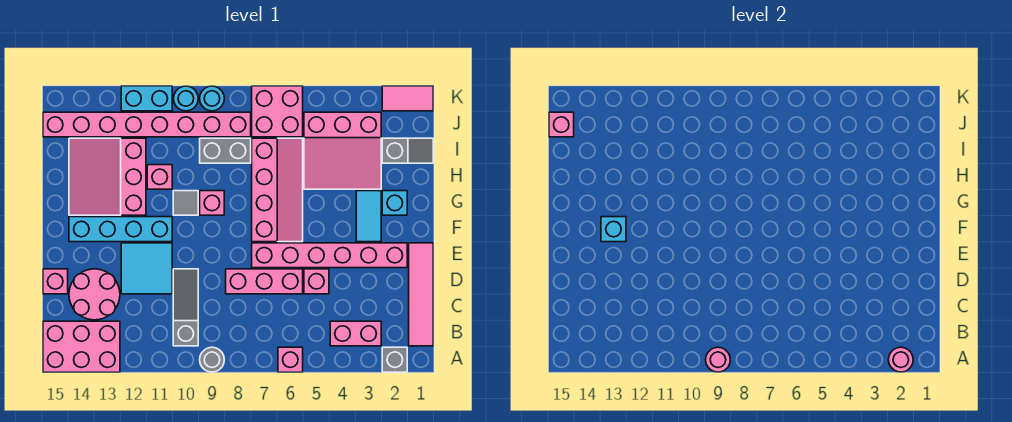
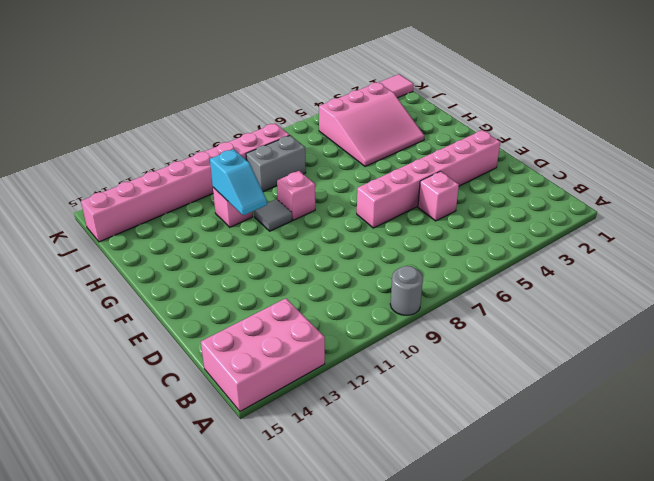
cyan 1x2 slope [210,149,267,215] -> none
none -> grey 1x1 brick [382,347,407,372]
none -> pink 1x1 brick [278,347,303,372]
none -> pink 1x4 tile [409,243,433,346]
none -> pink 1x2 brick [330,321,381,346]

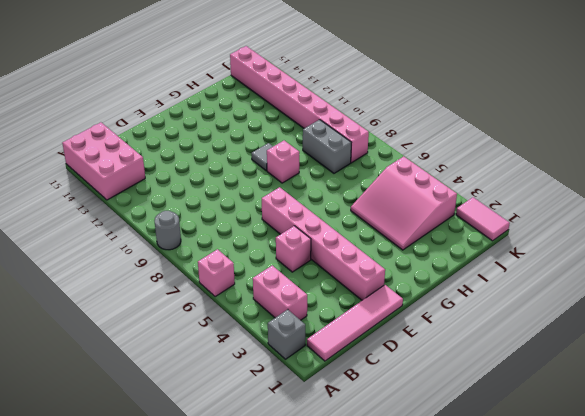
none -> grey 1x3 slope [173,269,198,346]
none -> pink 2x2 round brick [69,269,120,320]
none -> pink 1x3 brick [226,269,303,294]
none -> cyan 2x2 tile [121,243,172,294]

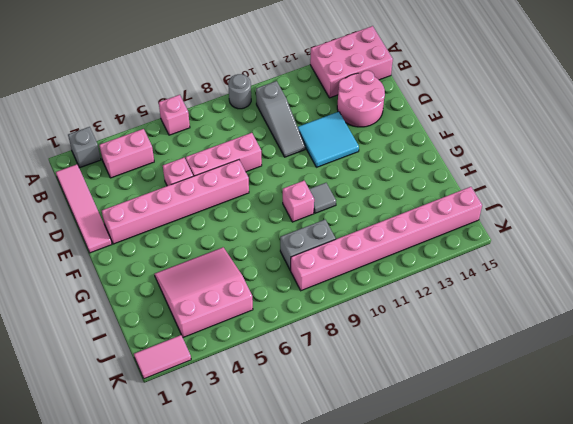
none -> pink 1x1 brick [43,269,68,294]
none -> cyan 1x2 tile [356,191,381,242]
none -> pink 2x4 slope [252,138,303,242]
none -> cyan 1x4 brick [69,217,172,242]

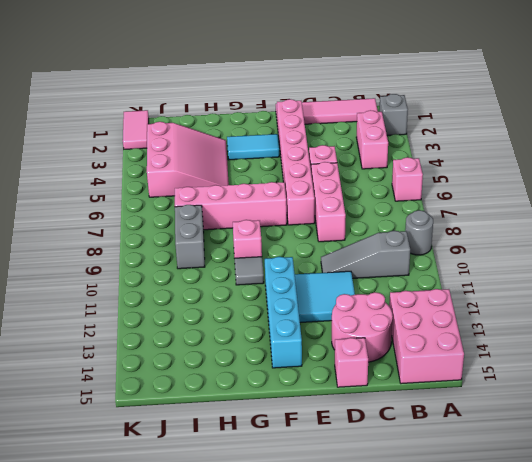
none -> cyan 1x1 brick [382,191,407,215]
none -> pink 3x3 slope [69,138,146,215]
none -> pink 1x1 brick [147,165,172,189]
none -> grey 1x2 slope [382,138,433,163]

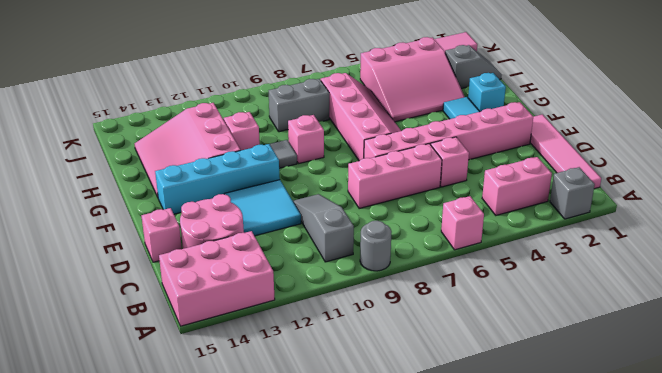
none -> pink 2x2 brick [252,86,303,137]
none -> pink 1x8 brick [43,112,251,137]
none -> cyan 1x1 round brick [200,86,224,111]
none -> cyan 1x1 round brick [174,86,198,111]

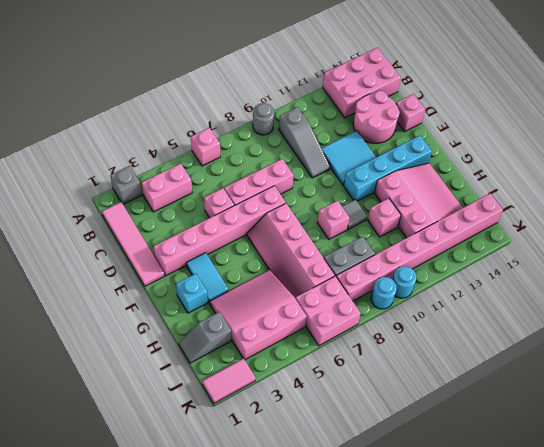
none -> cyan 1x2 brick [121,86,172,111]
none -> pink 1x1 round brick [888,347,913,372]
none -> pink 1x1 round brick [706,347,730,372]
none -> cyan 1x1 brick [601,217,626,242]

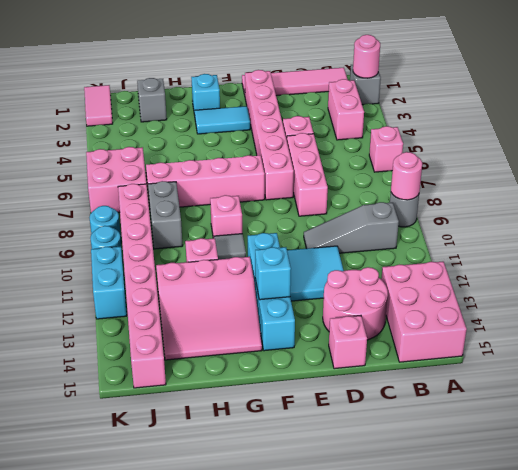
none -> pink 3x3 slope [304,112,381,189]
none -> pink 1x1 brick [549,112,574,137]

